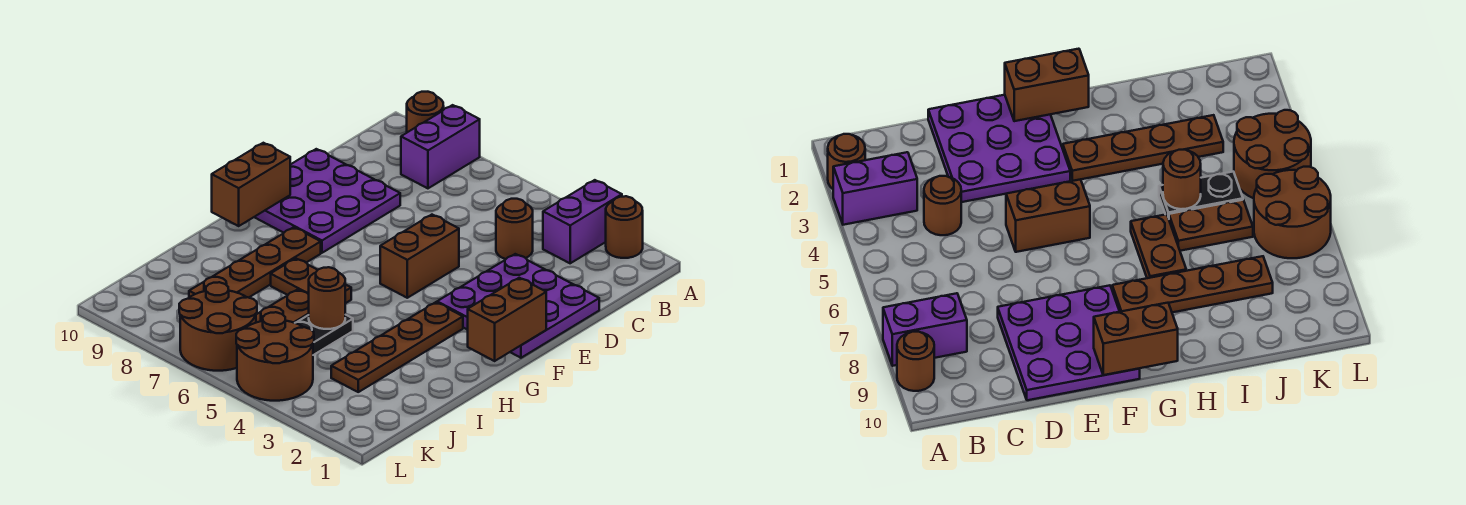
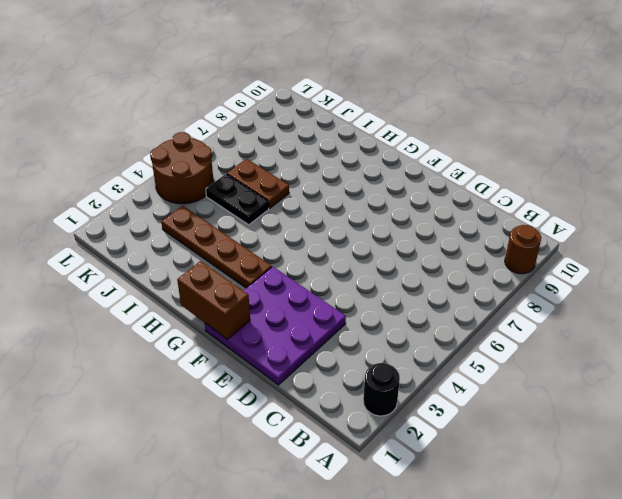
black 1x1 round brick [363,363,400,416] -> brown 1x1 round brick [606,196,643,258]
none -> purple 1x2 brick [543,180,622,263]
none -> purple 1x2 brick [401,105,480,188]
none -> brown 1x1 round brick [496,199,533,259]

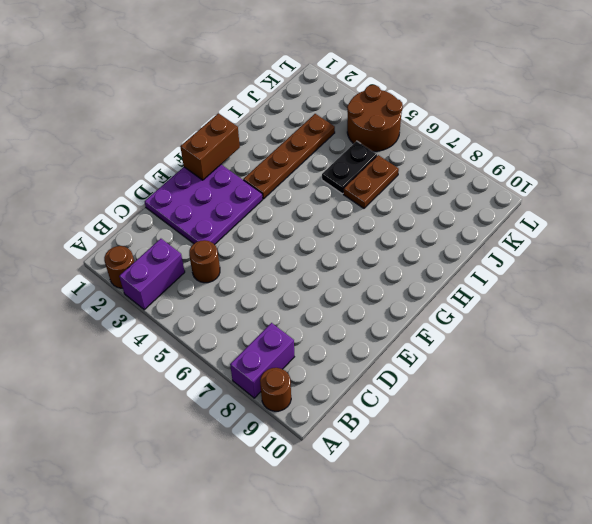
none -> purple 3x3 plate [255,149,400,253]
none -> brown 1x2 brick [380,215,459,298]
none -> brown 1x4 plate [189,227,321,298]

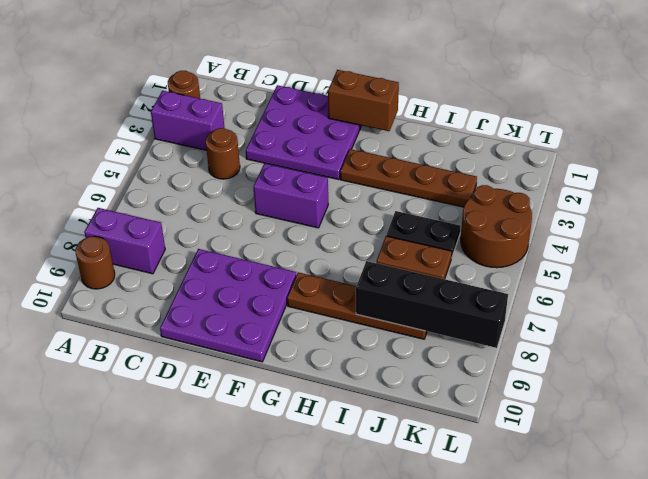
purple 1x2 brick [253,163,328,228] -> brown 1x2 brick [380,215,459,298]
black 1x4 brick [356,261,508,348] -> none
none -> brown 1x2 plate [271,258,351,303]
none -> brown 2x2 round brick [179,282,257,371]
none -> brown 1x2 brick [212,143,290,226]

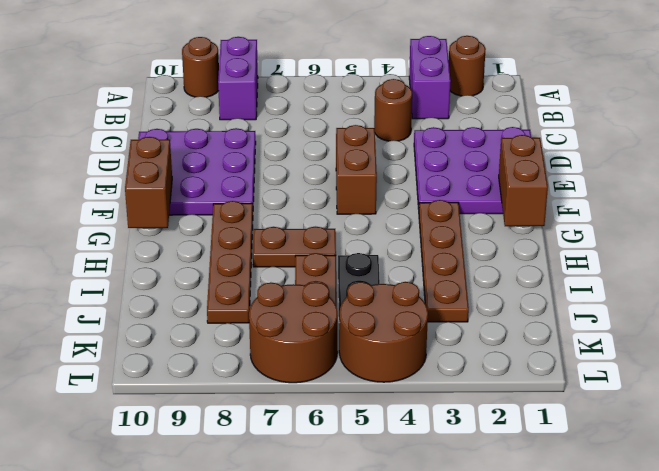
none -> brown 1x1 round brick [309,267,345,329]

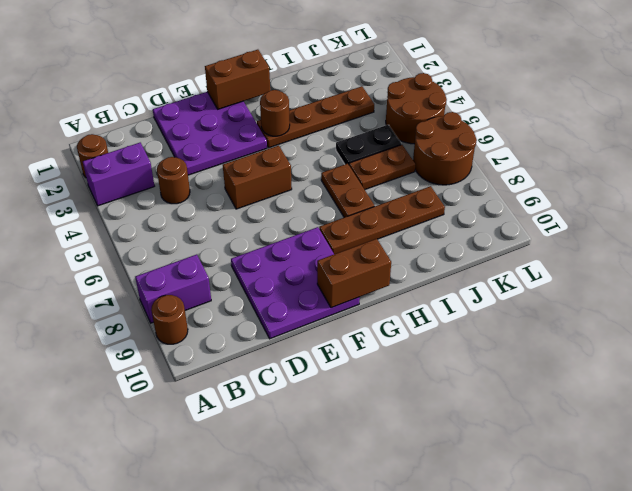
brown 1x1 round brick [260,90,290,136] -> brown 1x1 round brick moved to [309,267,345,329]

